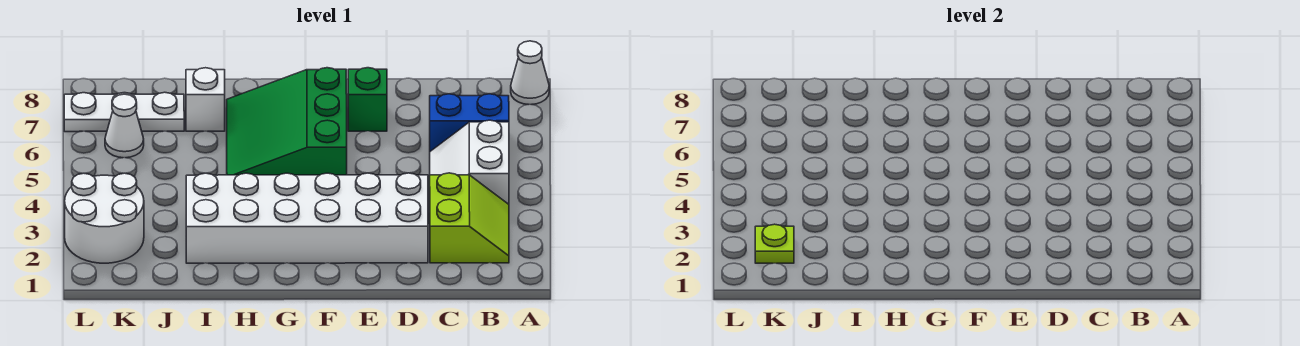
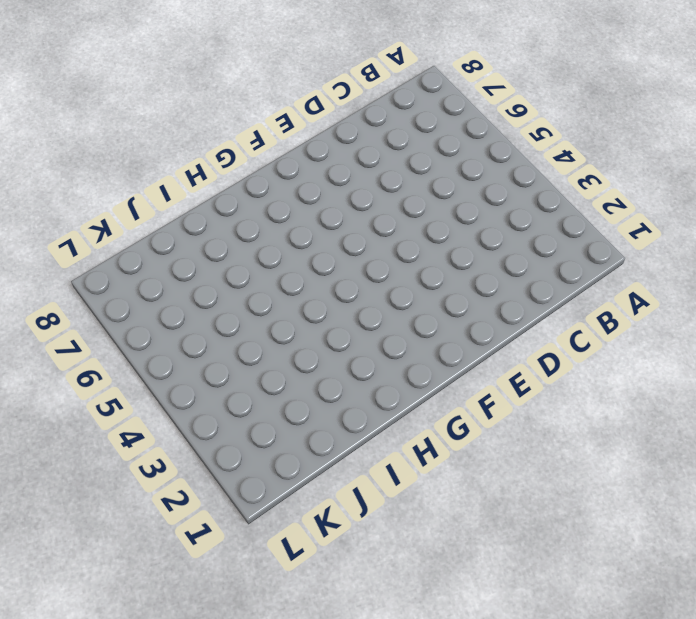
none -> white 1x1 cone [511,41,549,105]
none -> lime 2x2 slope [430,173,509,263]
none -> white 2x2 slope [430,120,509,204]

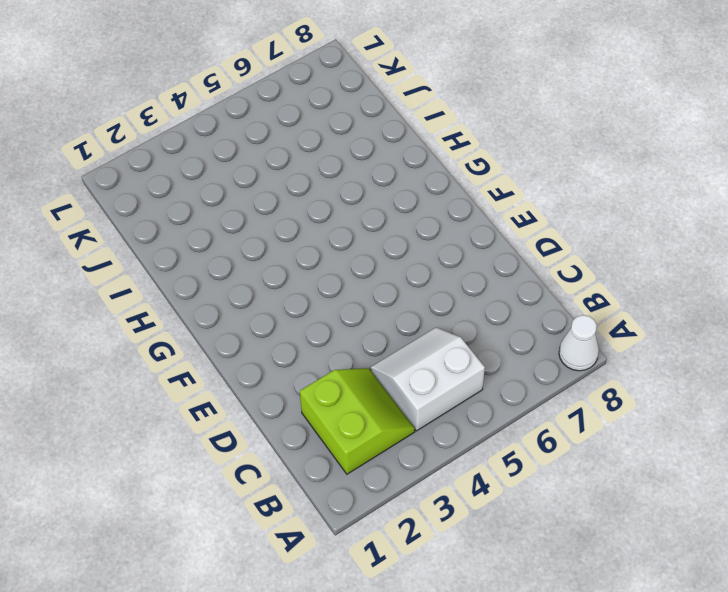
lime 2x2 slope [300,368,415,474] -> lime 2x2 slope turned to [430,173,509,263]
none -> blue 1x2 brick [430,94,509,151]
none -> white 2x6 brick [186,173,428,263]
none -> green 1x1 brick [348,68,387,131]

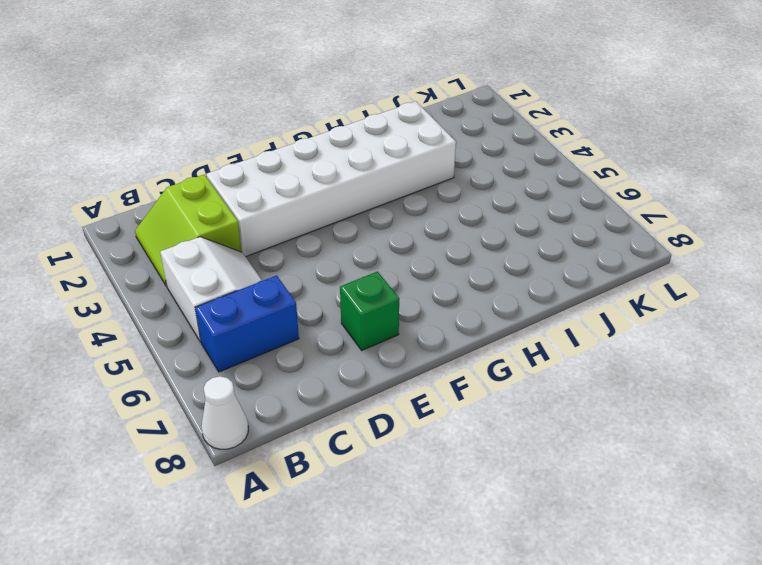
none -> green 3x3 slope [227,68,347,175]
none -> white 1x1 brick [186,68,225,131]
none -> white 1x3 plate [64,92,184,132]

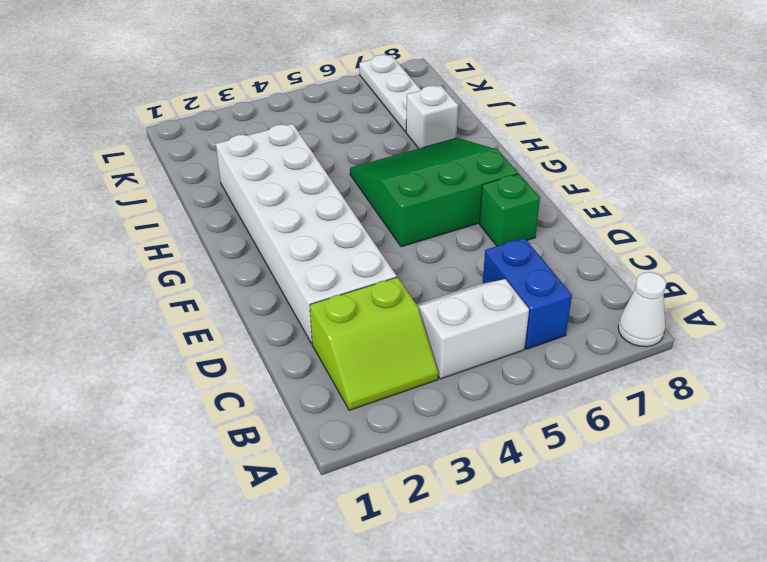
none -> white 2x2 round brick [65,173,144,263]
none -> white 1x1 cone [105,94,144,158]
none -> lime 1x1 plate [755,224,794,263]

